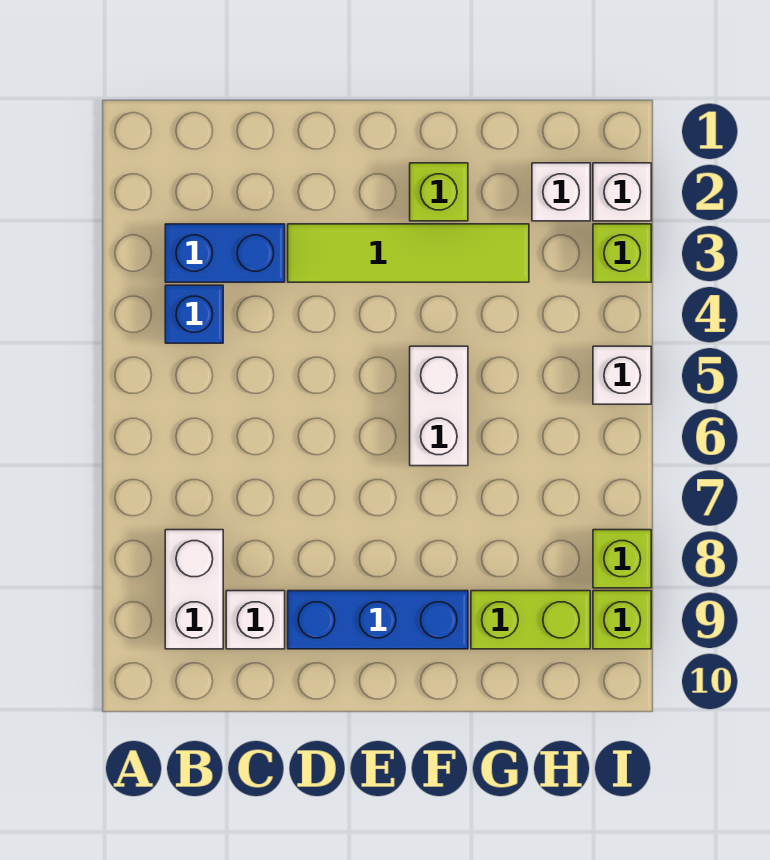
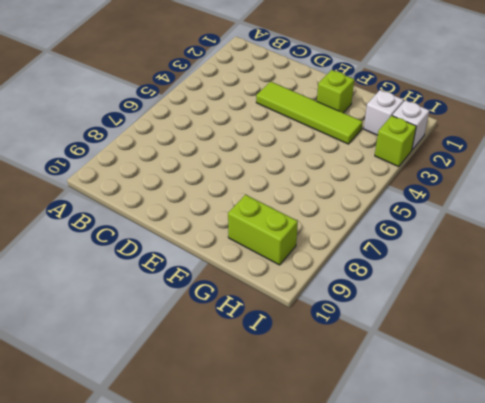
none -> blue 1x2 brick [165,224,285,282]
none -> blue 1x1 brick [165,285,223,343]
none -> white 1x2 brick [165,530,223,649]

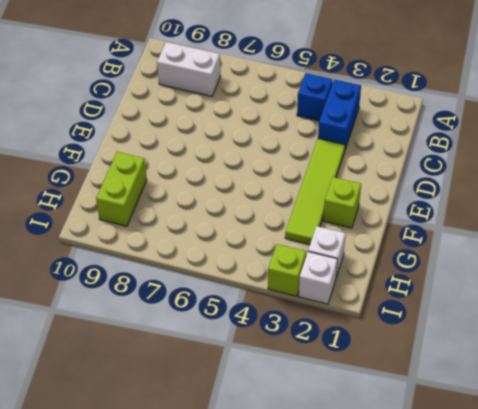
none -> white 1x1 brick [226,591,285,649]
none -> blue 1x3 brick [288,591,468,649]
none -> white 1x2 brick [410,346,468,466]

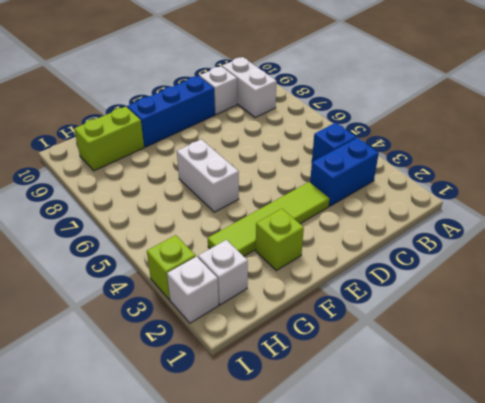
none -> white 1x1 brick [593,346,651,404]
none -> lime 1x1 brick [593,530,651,588]
none -> lime 1x1 brick [593,591,651,649]

